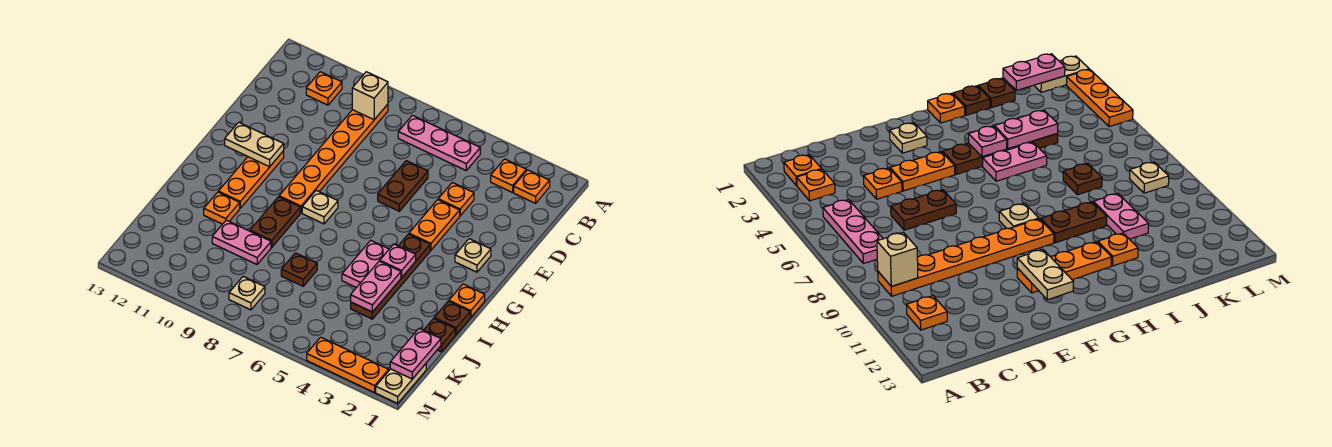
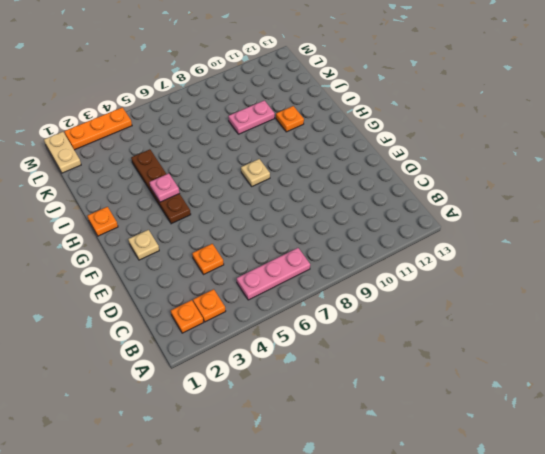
none -> orange 1x6 plate [279,104,388,213]
none -> orange 1x1 plate [306,72,342,105]
none -> brown 1x2 plate [378,161,428,211]

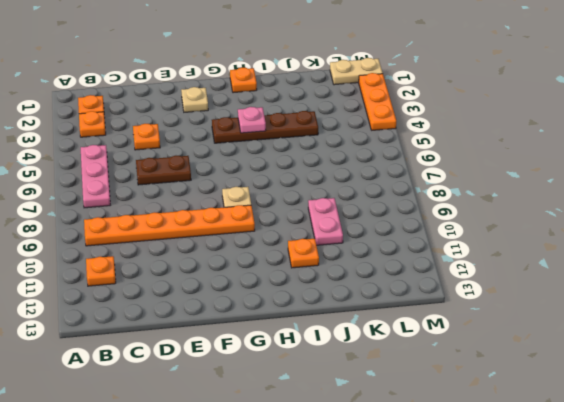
none -> orange 1x2 plate [409,200,460,250]
none -> orange 1x3 plate [218,151,284,208]
none -> pink 1x2 plate [342,240,389,288]

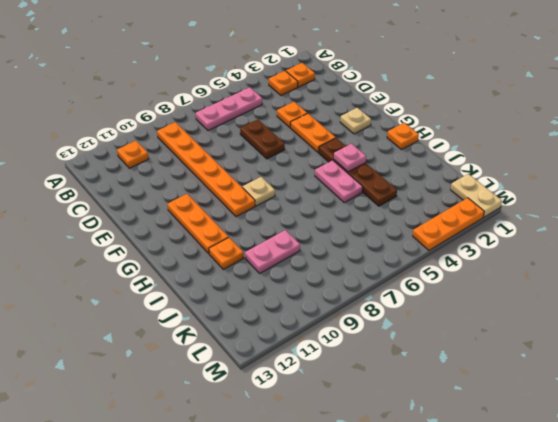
none -> brown 1x2 plate [250,197,300,247]
none -> brown 1x1 plate [434,301,470,335]
none -> brown 1x1 plate [424,318,456,352]

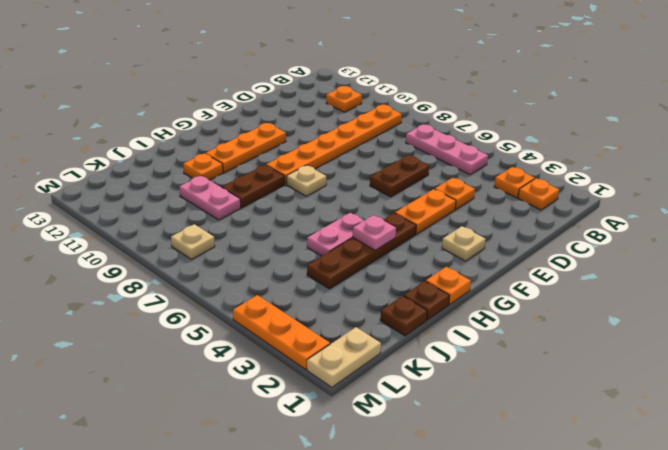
none -> brown 1x1 plate [281,253,317,286]
none -> tan 1x1 brick [352,72,388,120]
none -> tan 1x2 plate [225,122,284,167]

